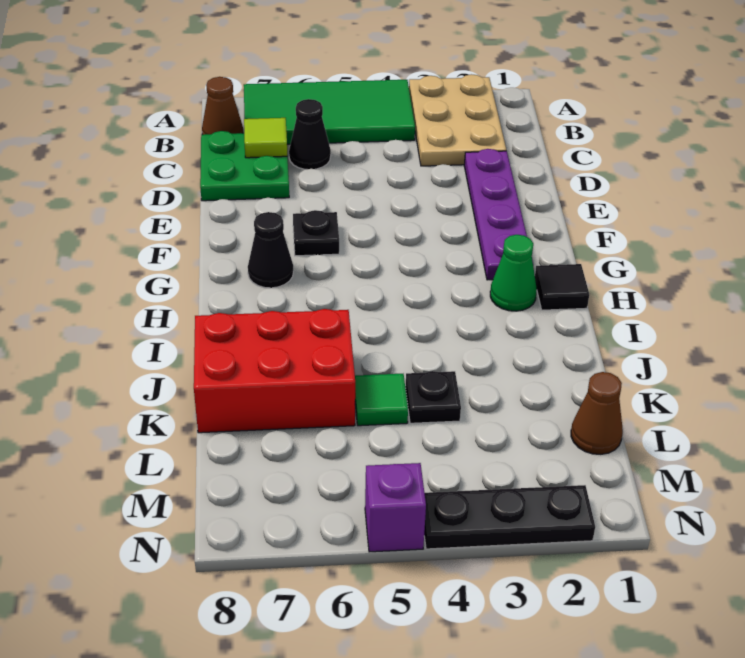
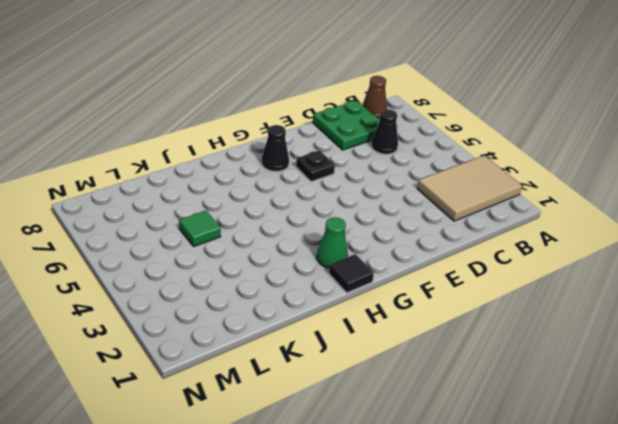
tan 2x3 tile [417,156,522,221] -> tan 2x3 plate [409,74,506,166]
none -> green 2x4 tile [244,80,415,144]
none -> purple 1x4 plate [464,149,533,280]
none -> red 2x3 brick [194,309,355,433]

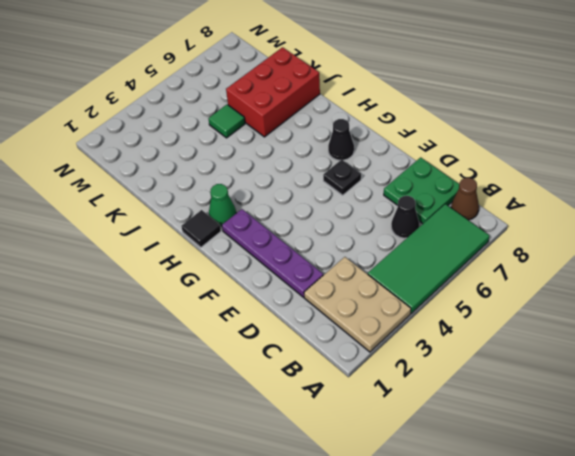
none -> black 1x1 plate [405,371,461,423]
none -> brown 1x1 cone [571,372,623,454]
none -> black 1x3 plate [424,485,595,549]

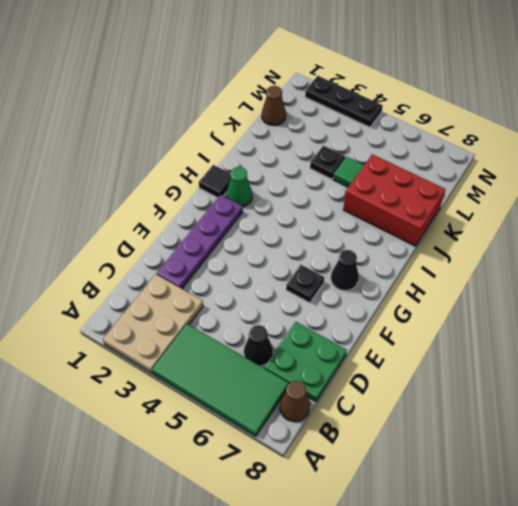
none -> purple 1x1 brick [365,463,426,552]
none -> lime 1x1 tile [244,118,287,158]

